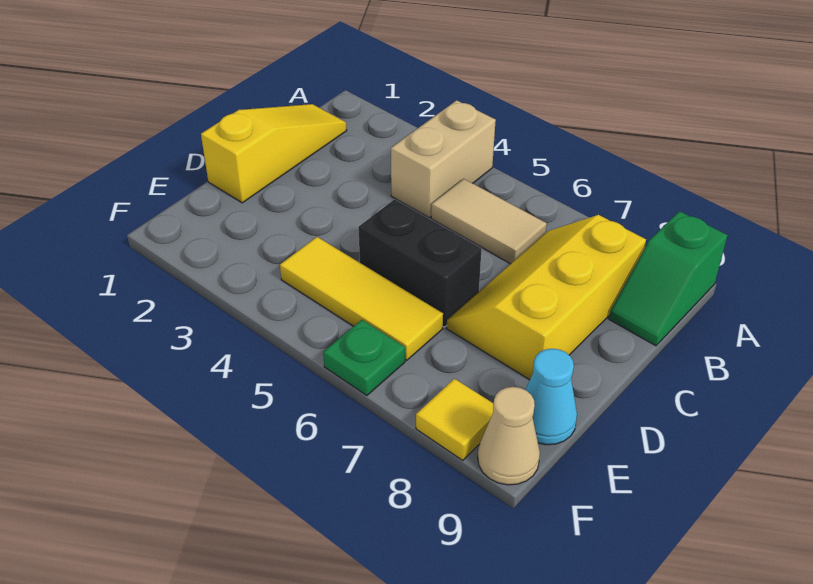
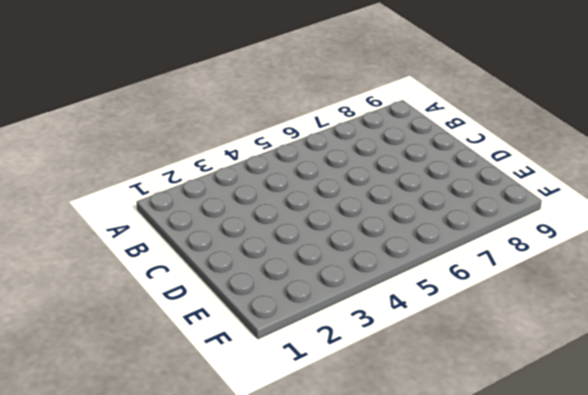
none -> tan 1x2 brick [391,100,496,218]
none -> green 1x2 slope [609,211,727,346]

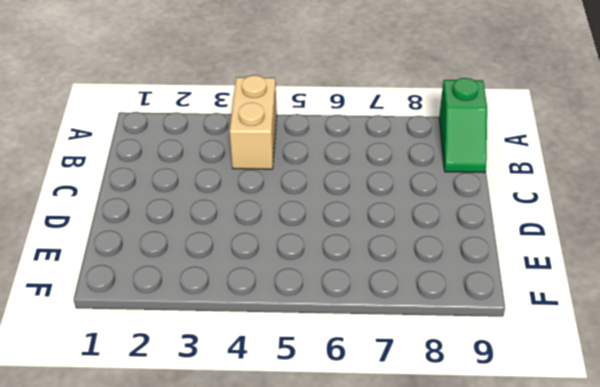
none -> yellow 1x3 slope [201,104,347,203]
none -> tan 1x2 tile [431,179,547,264]

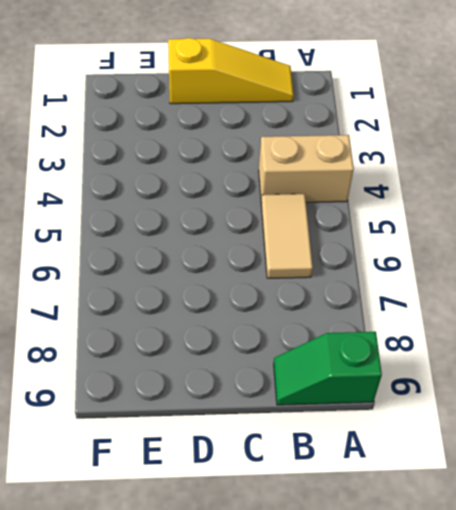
none -> yellow 2x3 slope [447,215,646,380]
none -> black 1x2 brick [358,199,482,327]

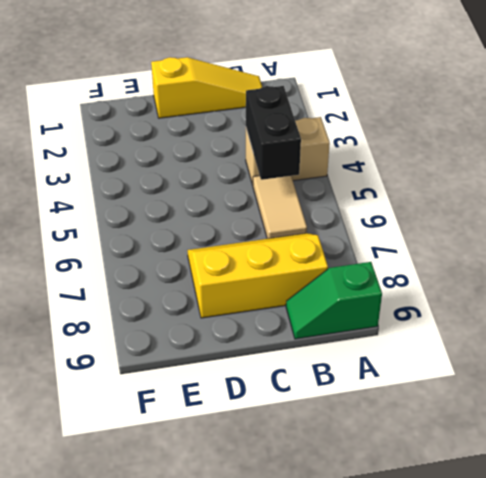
black 1x2 brick [246,86,301,180] -> black 1x2 brick moved to [358,199,482,327]
none -> yellow 1x3 tile [280,237,443,360]
none -> cyan 1x1 cone [525,349,577,445]

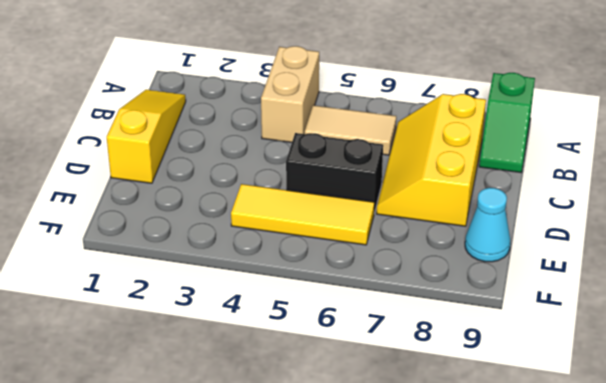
none -> green 1x1 plate [323,320,405,396]
none -> yellow 1x1 tile [416,379,494,460]

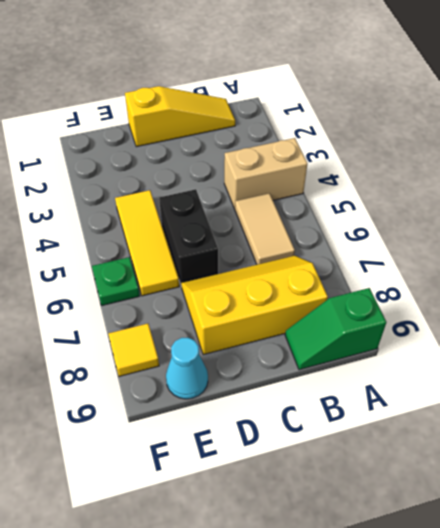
none -> tan 1x1 cone [478,387,540,485]

